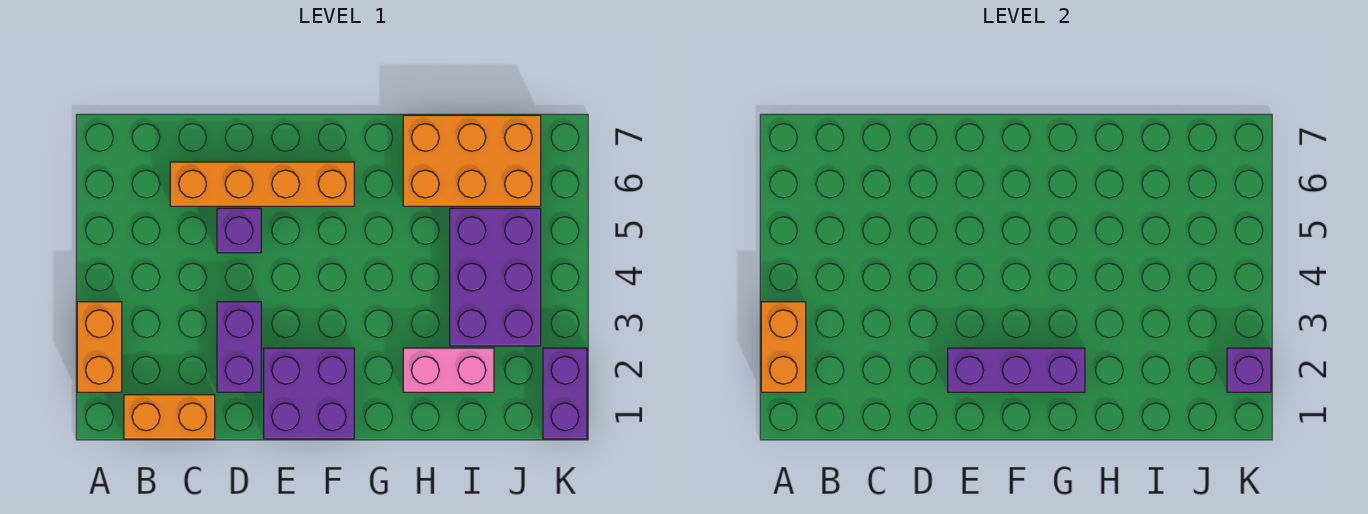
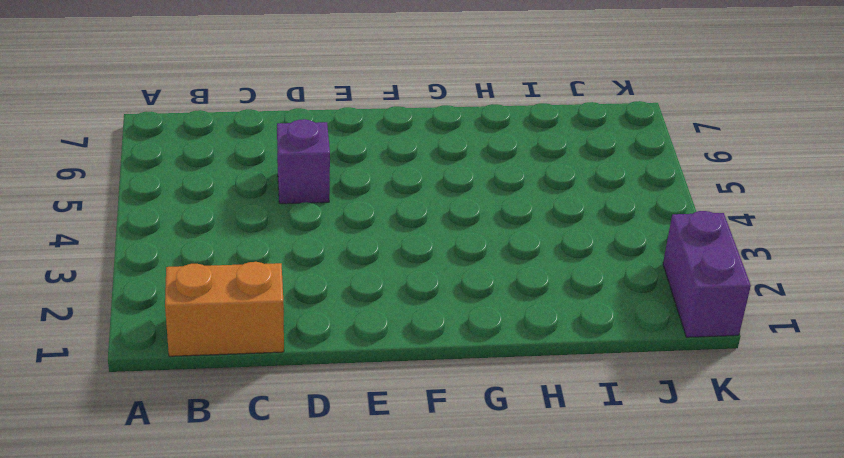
none -> orange 1x2 brick [77,302,122,392]
none -> orange 1x4 brick [170,162,354,206]
none -> purple 1x2 brick [217,302,261,392]

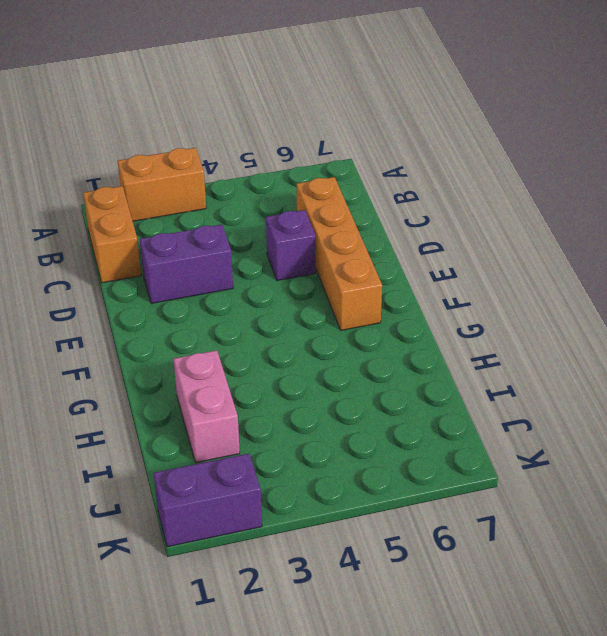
none -> purple 2x2 brick [264,348,354,439]
none -> orange 2x3 brick [403,115,541,206]
none -> purple 2x3 brick [450,208,541,346]

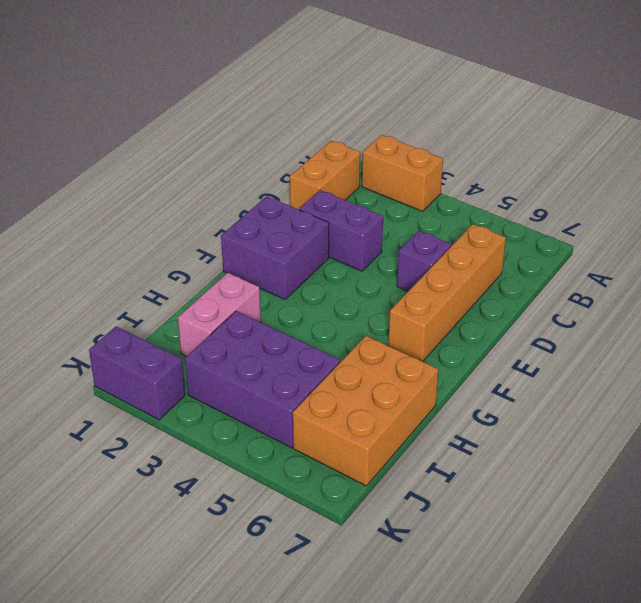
none -> orange 1x2 brick [761,302,806,392]
none -> purple 1x3 brick [948,348,1085,392]
none -> purple 1x1 brick [1227,348,1271,392]

